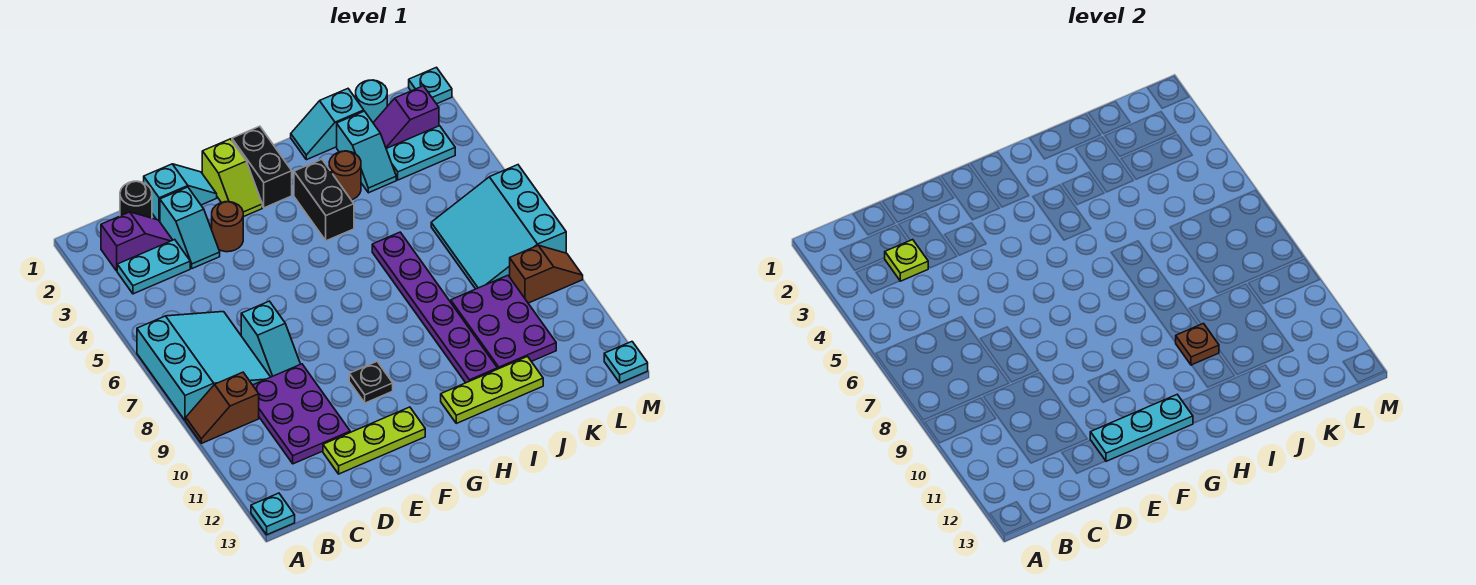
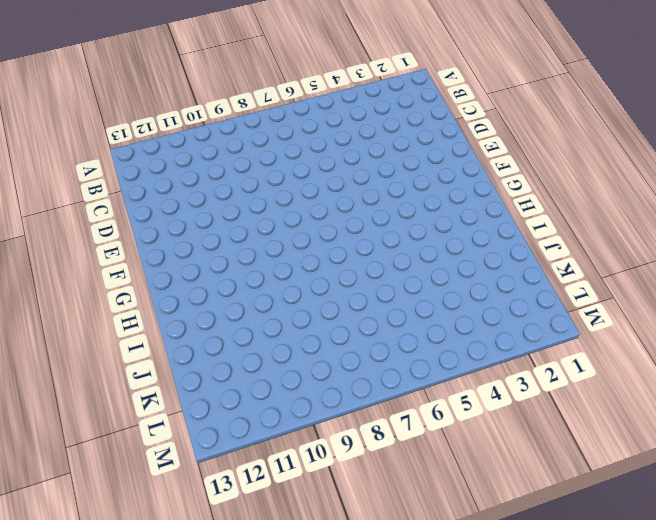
none -> cyan 3x3 slope [137,312,270,421]
none -> brown 1x2 slope [186,372,259,443]
none -> cyan 1x1 plate [251,493,295,535]
none -> purple 1x2 slope [101,212,172,271]

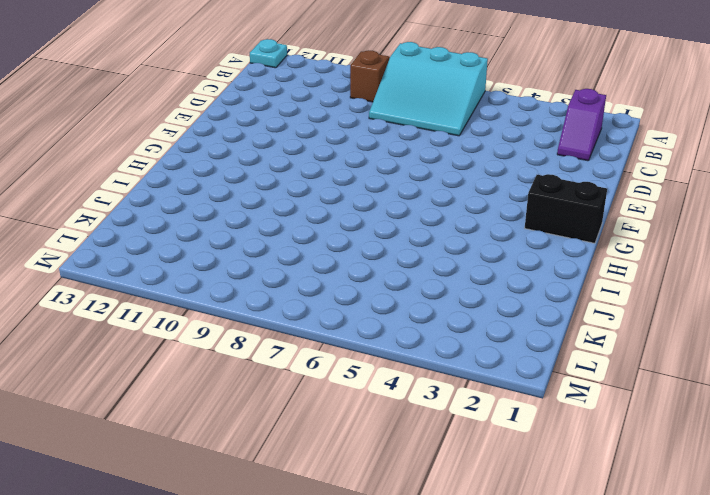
none -> cyan 1x2 plate [117,240,190,294]
none -> black 1x1 round brick [120,181,152,218]
none -> purple 2x3 plate [253,364,350,464]
none -> cyan 1x2 slope [144,164,217,222]

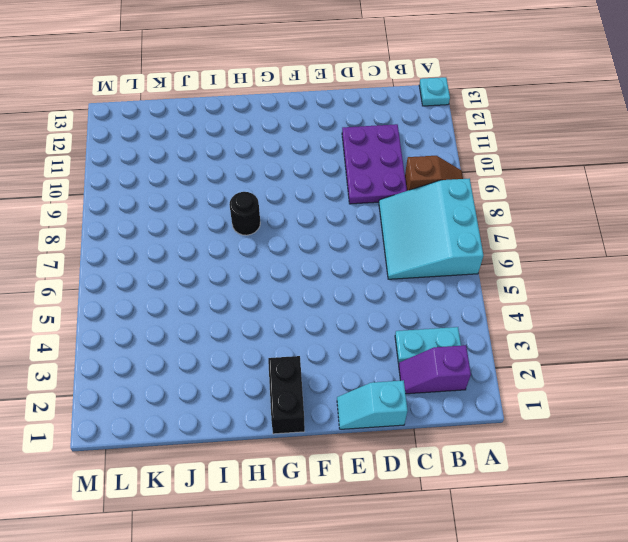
black 1x1 round brick [229,192,260,235] -> black 1x1 round brick moved to [120,181,152,218]
none -> cyan 1x2 slope [160,187,220,268]
none -> cyan 1x2 slope [241,301,300,377]
none -> lime 1x3 plate [323,407,425,474]
none -> brown 1x1 round brick [212,202,243,252]

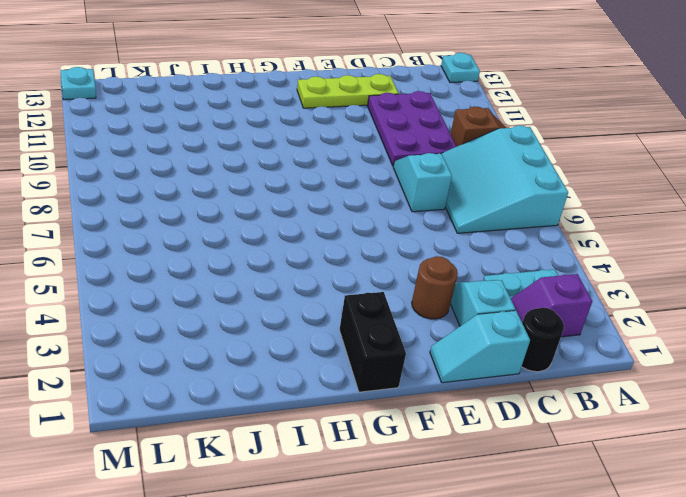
none -> lime 1x2 slope [202,139,262,217]
none -> black 1x1 plate [349,362,393,403]
none -> black 1x2 brick [294,159,354,241]
none -> lime 1x3 plate [441,357,543,423]

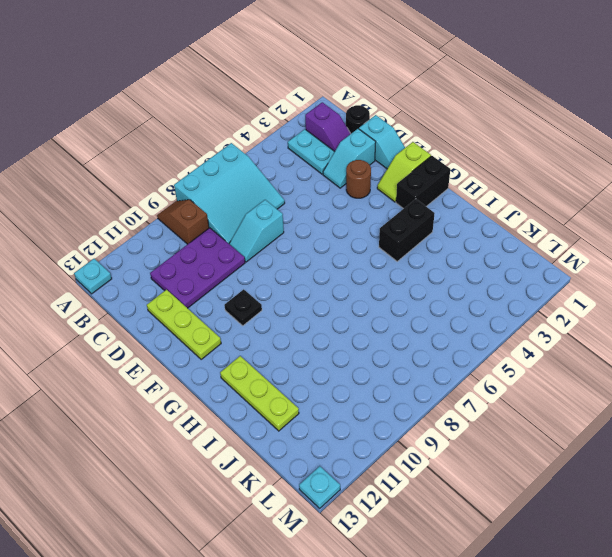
none -> cyan 1x2 slope [291,89,364,160]
none -> brown 1x1 round brick [329,151,361,200]
none -> purple 1x6 plate [372,232,497,383]
none -> cyan 1x2 slope [337,111,396,193]

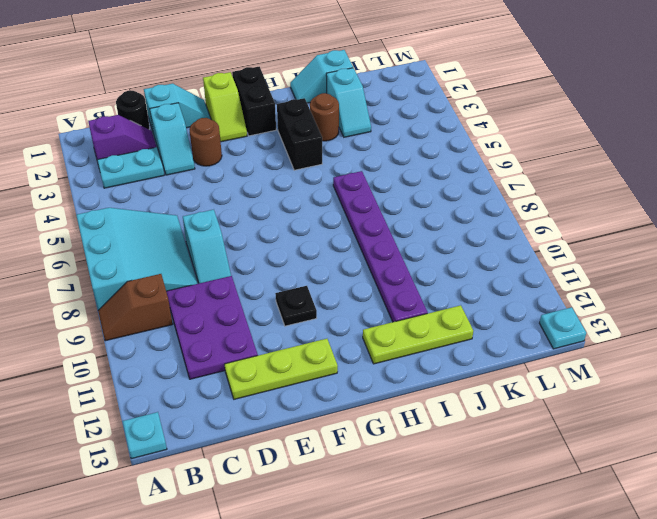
none -> purple 2x3 plate [451,275,556,369]
none -> cyan 1x1 round brick [356,80,387,122]
none -> purple 1x2 slope [373,86,439,148]
none -> cyan 1x2 plate [386,126,455,180]

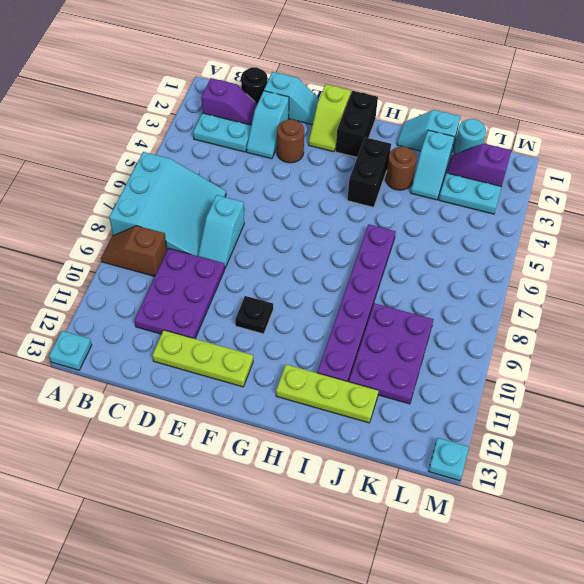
none -> cyan 3x3 slope [431,165,566,289]
none -> brown 1x2 slope [510,245,583,303]
none -> cyan 1x1 plate [409,67,452,104]
none -> lime 1x1 plate [885,240,928,281]

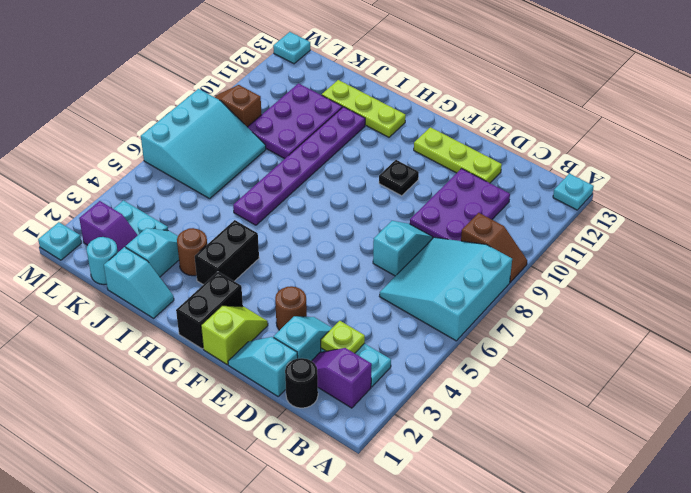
none -> cyan 1x3 plate [1090,395,1193,461]
none -> brown 1x1 plate [1176,324,1219,365]

